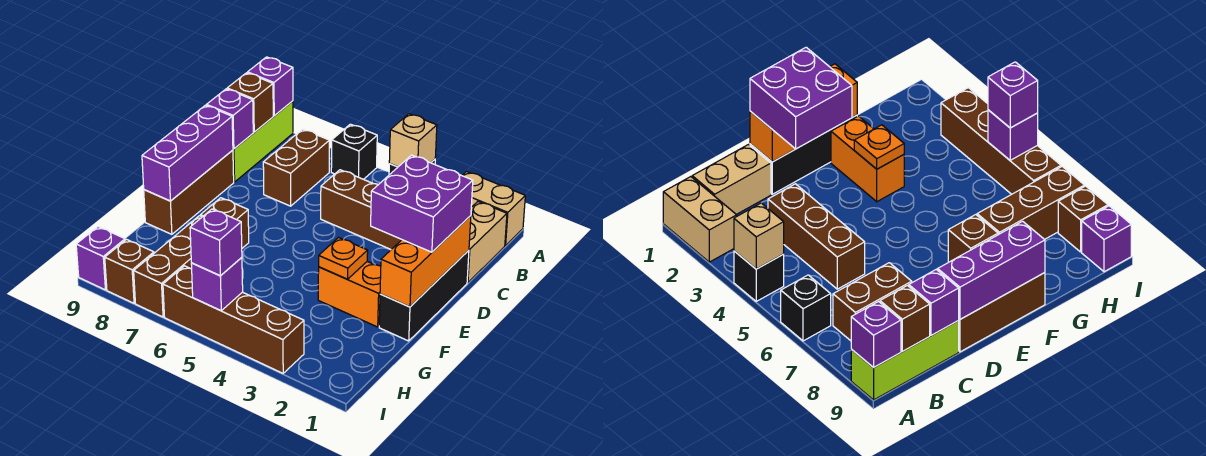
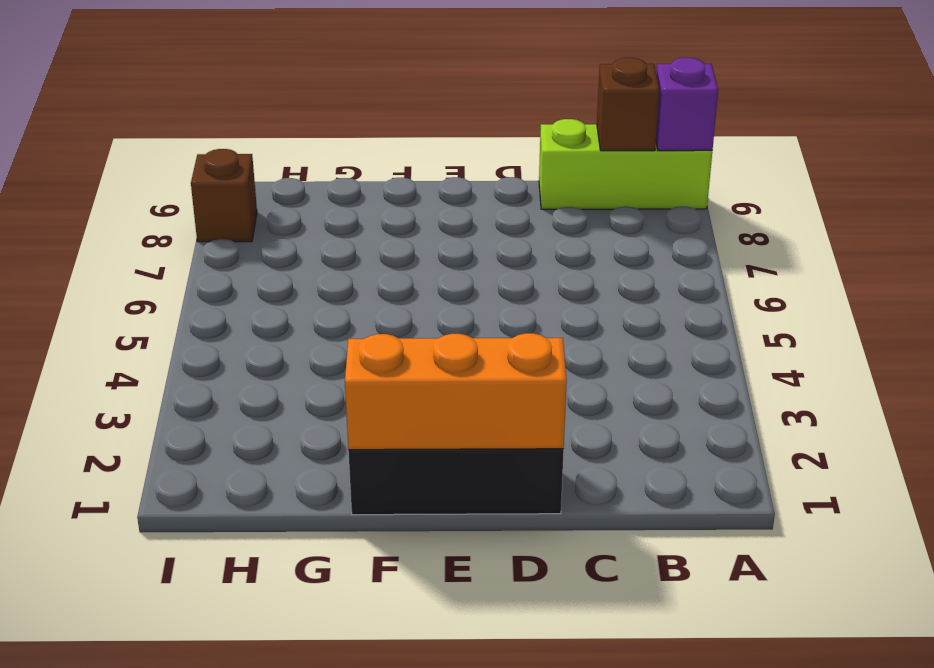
none -> tan 1x2 brick [462,172,525,246]
none -> black 1x1 brick [734,251,784,301]
none -> black 1x1 brick [331,124,377,179]

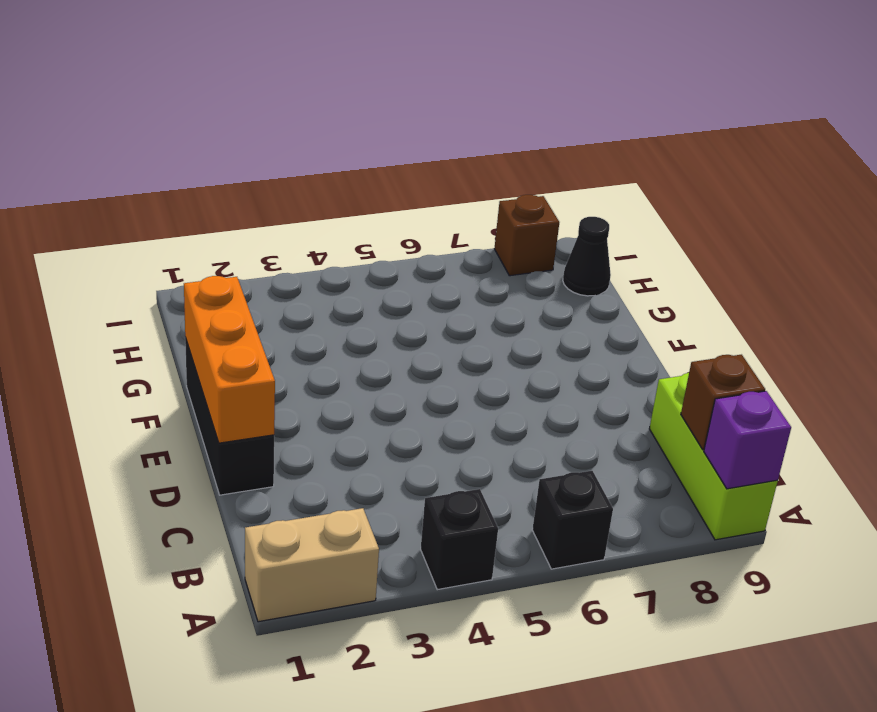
black 1x1 cone [563,217,611,296] -> none
none -> tan 1x2 brick [467,202,507,283]
none -> brown 1x2 brick [263,129,329,206]
none -> brown 1x3 brick [321,170,402,249]

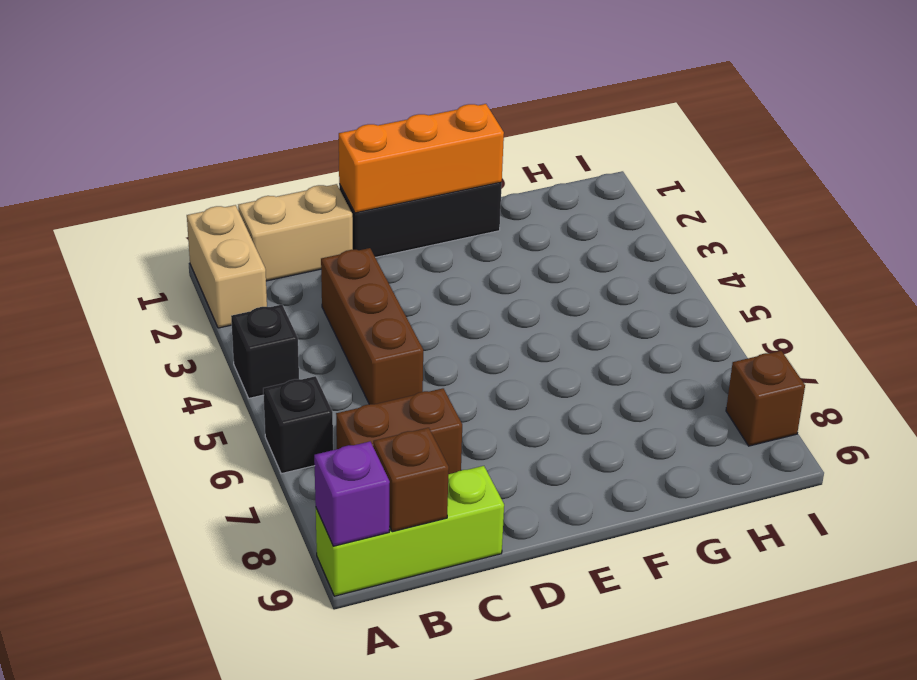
none -> brown 1x3 brick [144,150,234,234]
none -> orange 1x2 brick [318,262,381,327]
none -> brown 1x1 brick [200,198,249,248]

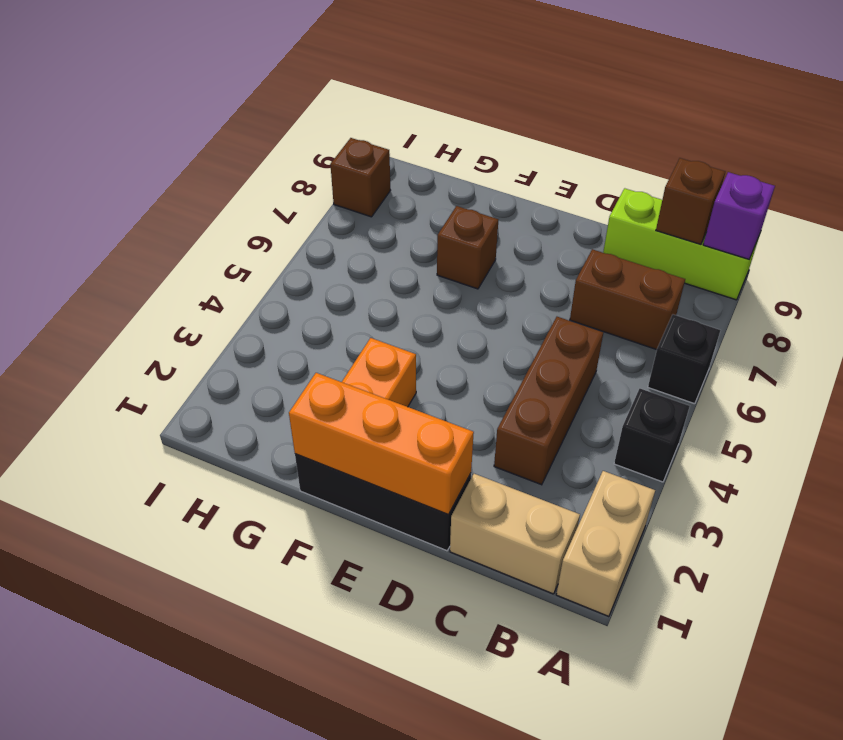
none -> brown 1x3 brick [144,150,234,234]
none -> brown 1x3 brick [134,216,202,317]
none -> brown 1x4 brick [163,266,304,373]

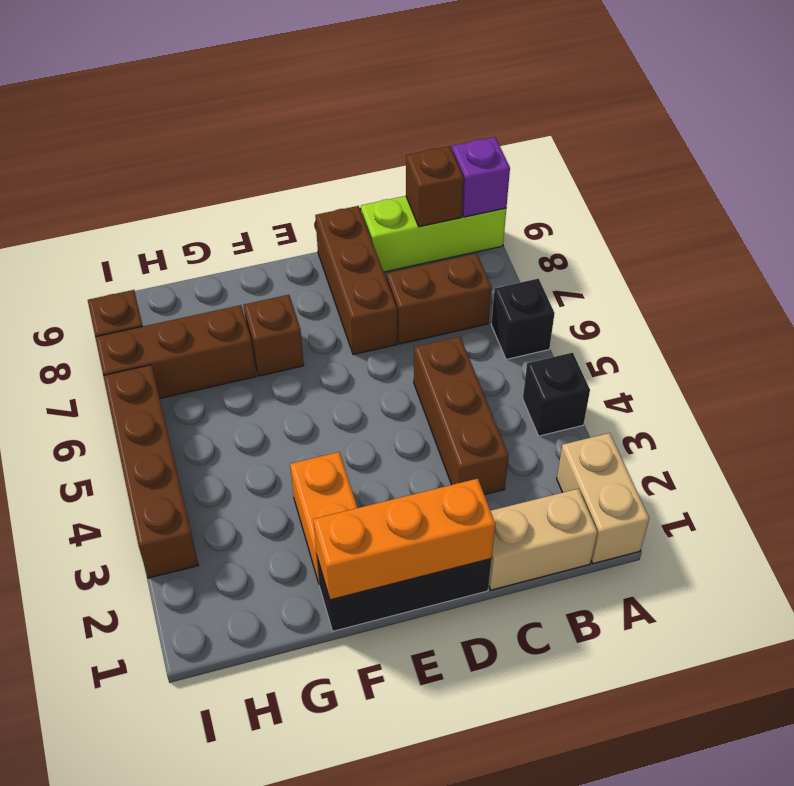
brown 1x3 brick [315,206,397,355] -> brown 1x3 brick turned to [144,150,234,234]
none -> purple 1x1 brick [76,227,125,290]
none -> tan 1x1 brick [389,114,437,167]
none -> purple 1x1 brick [206,89,253,149]

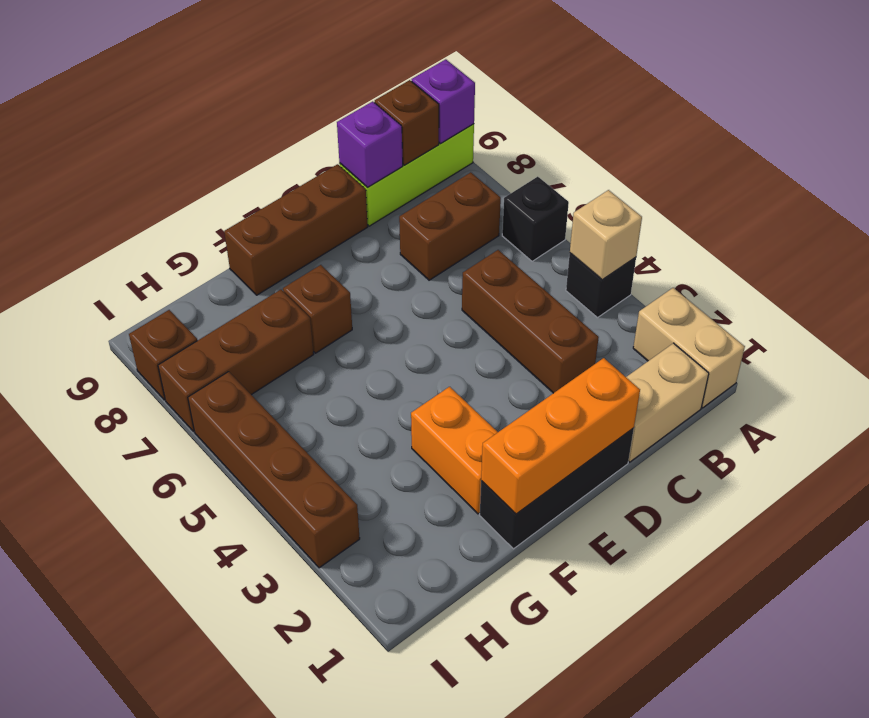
none -> purple 1x1 brick [76,227,125,290]
none -> purple 1x3 brick [142,105,233,201]
none -> orange 1x1 plate [319,238,368,279]

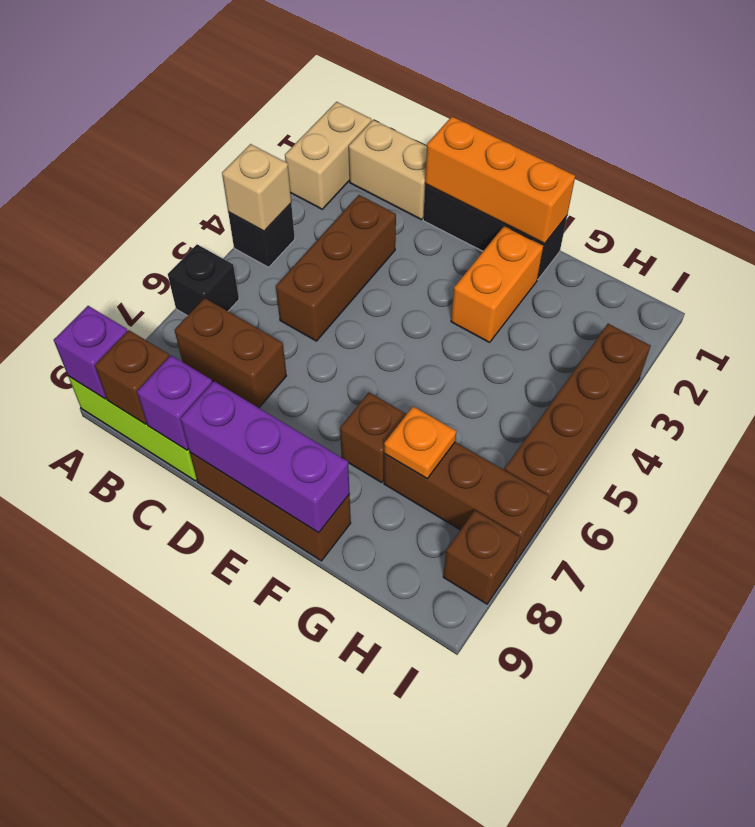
orange 1x1 plate [384,406,456,478] -> orange 1x1 plate moved to [319,238,368,279]
none -> purple 1x1 brick [76,227,125,290]
none -> purple 1x1 brick [191,258,243,311]
none -> purple 2x2 brick [371,155,473,252]

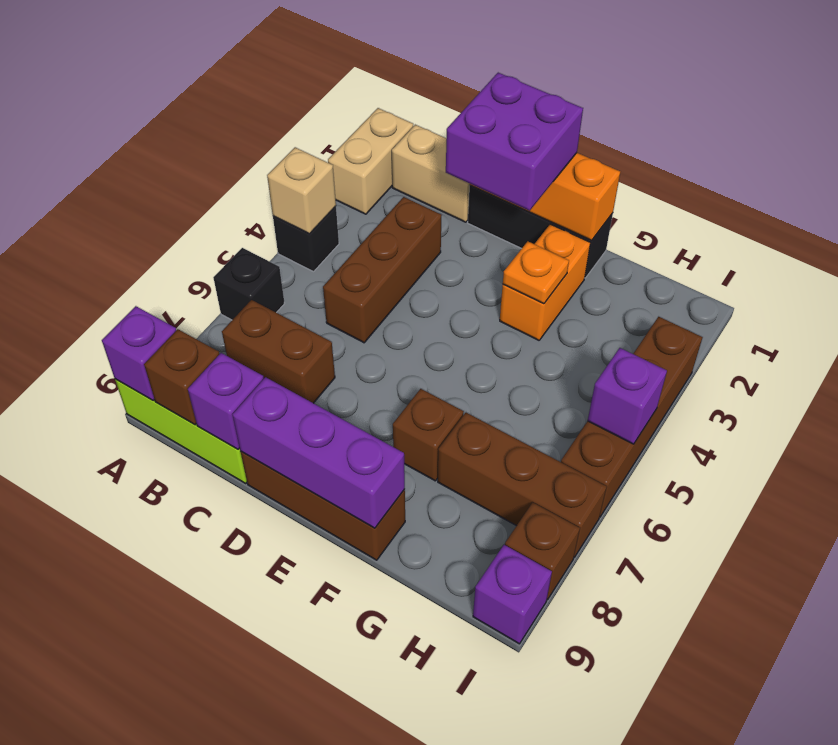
none -> purple 1x1 brick [190,209,242,276]

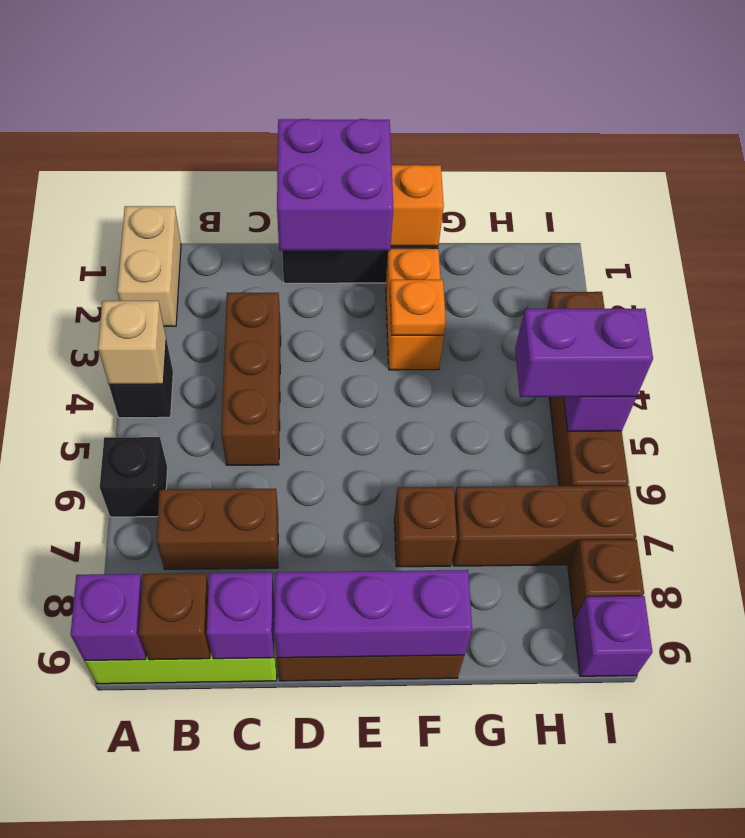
purple 1x2 brick [515,308,653,397] -> purple 1x1 brick [190,209,242,276]
none -> tan 1x2 brick [467,202,507,283]

